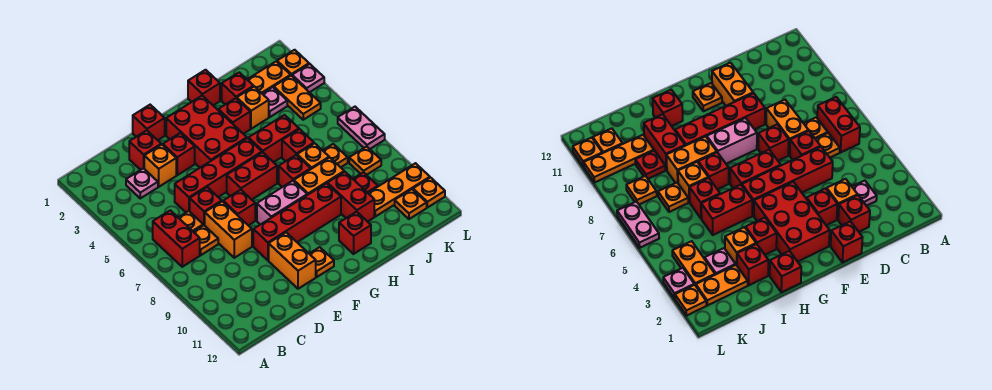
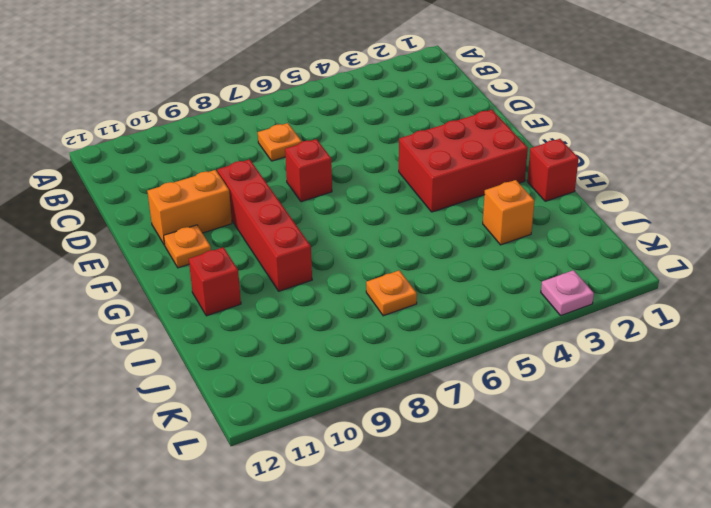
none -> red 1x2 brick [153,210,200,267]
none -> pink 1x1 plate [126,168,158,198]
none -> orange 1x1 plate [178,211,203,232]
none -> red 1x1 brick [129,130,161,170]

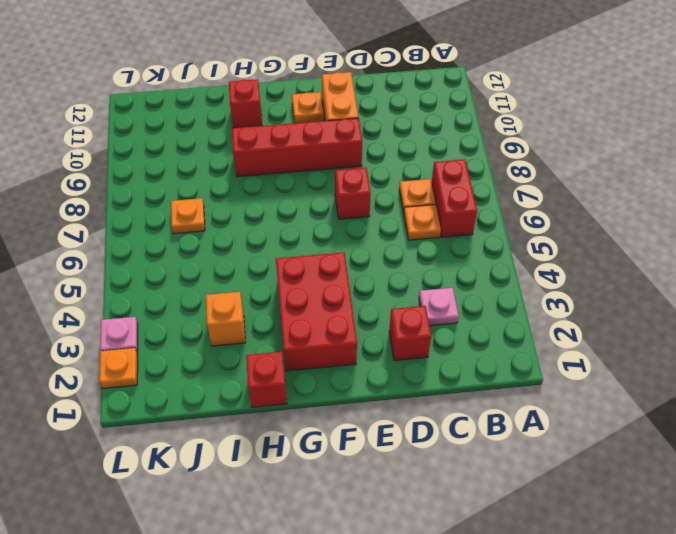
none -> orange 1x1 brick [144,145,176,187]
none -> red 1x4 brick [175,138,262,212]
none -> red 1x1 brick [190,187,222,226]
none -> orange 1x2 brick [205,201,252,258]

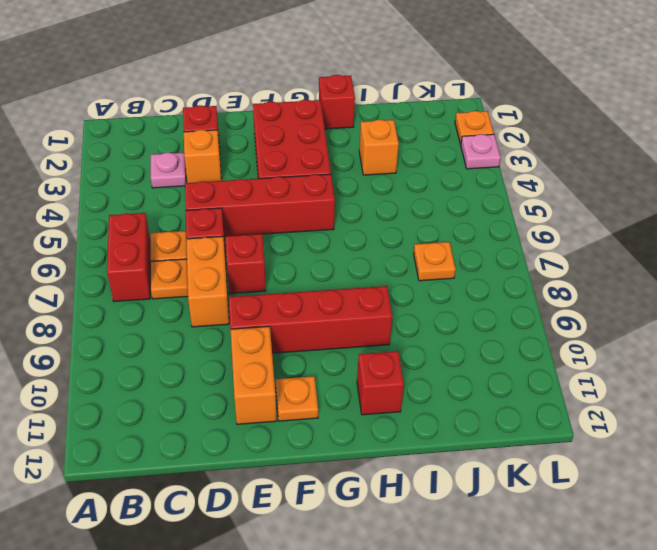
none -> red 1x1 brick [133,105,165,140]
none -> red 1x1 brick [163,133,195,175]
none -> red 1x2 brick [227,152,277,200]
none -> pink 1x2 brick [257,181,307,225]

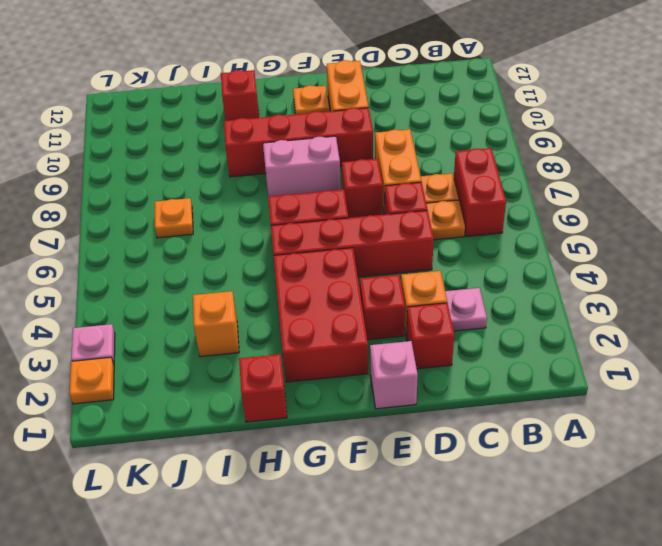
pink 1x1 brick [370,341,418,409] -> red 1x1 brick [133,105,165,140]
none -> red 1x1 brick [218,98,250,134]
none -> red 1x2 brick [248,115,299,162]
none -> red 1x1 brick [279,155,311,187]
none -> orange 1x2 brick [294,158,344,195]

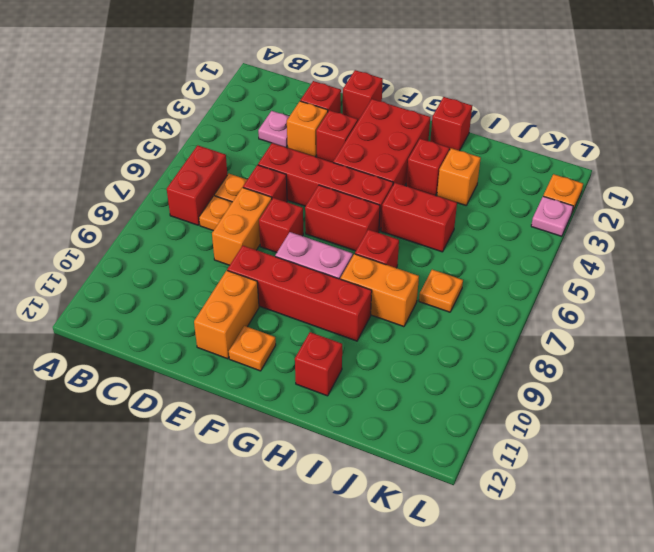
none -> red 1x1 brick [222,72,254,104]
none -> red 1x1 brick [282,129,314,161]
none -> orange 1x1 brick [297,143,329,169]
none -> red 1x2 brick [327,172,374,222]

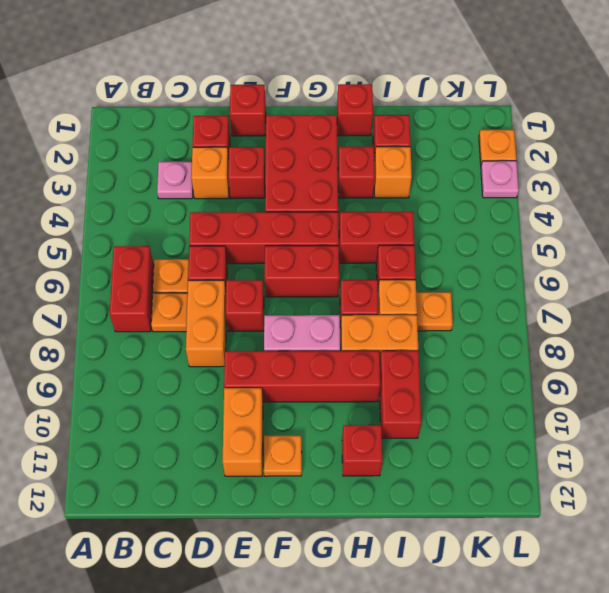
none -> orange 1x2 plate [247,61,291,93]
none -> pink 1x1 plate [262,87,287,117]
none -> red 1x1 plate [353,172,378,193]
none -> orange 1x3 plate [368,163,430,217]

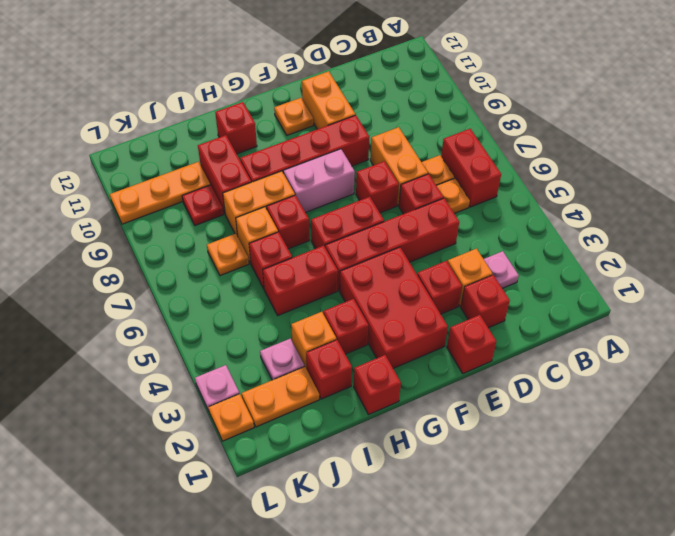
none -> orange 1x2 plate [274,76,321,120]
none -> orange 1x1 plate [349,147,381,175]
none -> orange 1x1 plate [395,189,427,219]
none -> pink 1x2 plate [338,107,385,149]

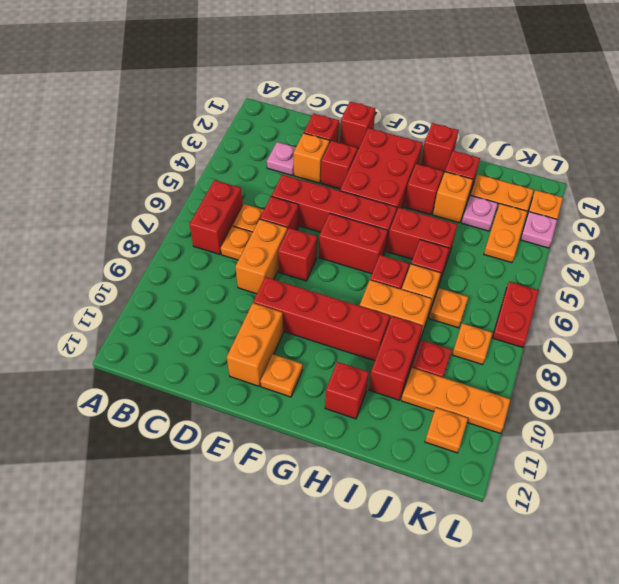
red 1x2 plate [492,282,539,348] -> pink 1x2 plate [338,107,385,149]
none -> pink 1x2 brick [257,181,307,225]
none -> orange 1x1 plate [413,178,445,208]

